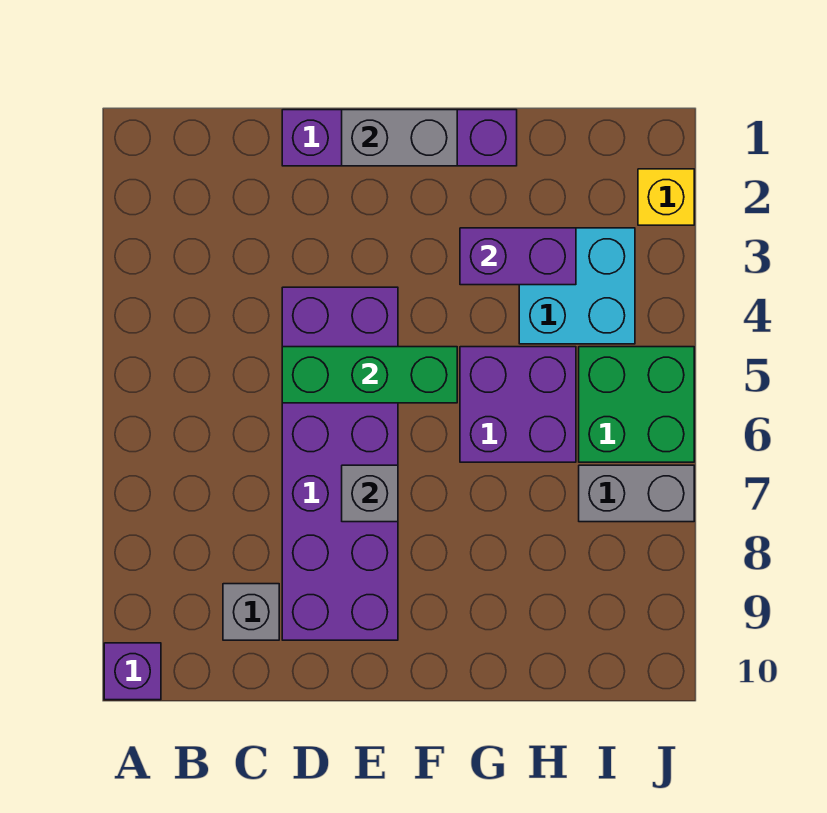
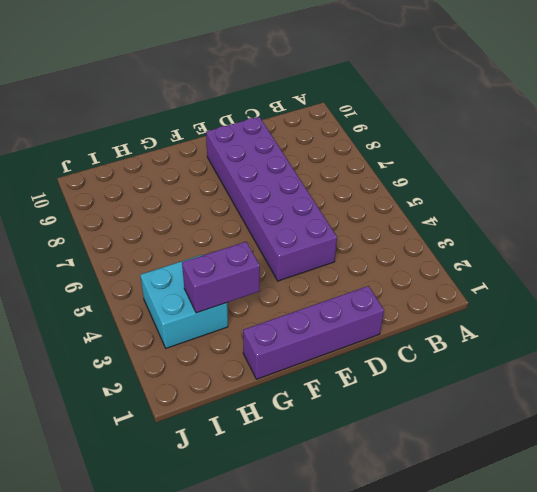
none -> purple 1x1 brick [104,643,161,700]
none -> grey 1x1 brick [223,584,279,640]
none -> purple 2x2 brick [460,347,576,462]

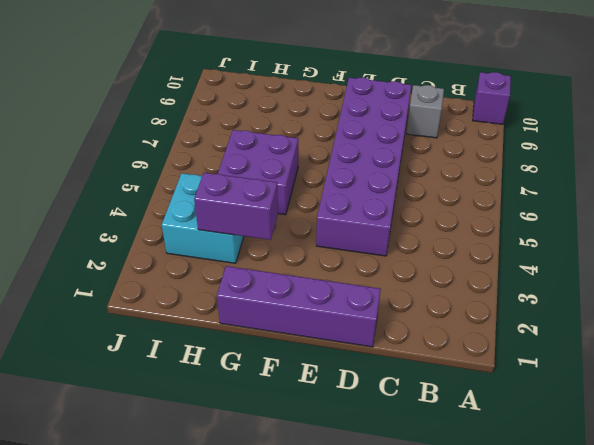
none -> green 2x2 brick [579,347,694,462]
none -> grey 1x2 brick [579,465,694,522]
none -> yellow 1x1 brick [638,169,694,225]

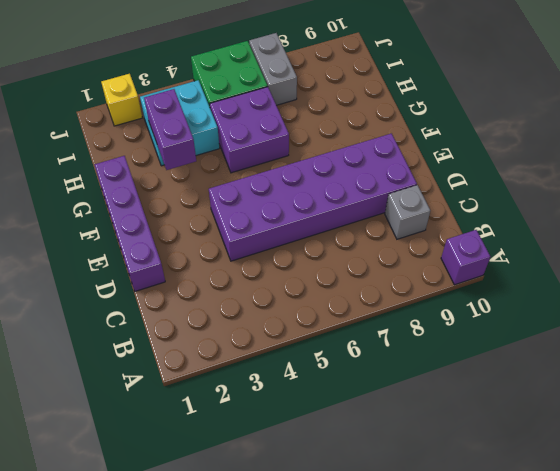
none -> green 1x3 brick [282,347,457,403]
none -> grey 1x2 brick [342,110,457,166]
none -> grey 1x1 brick [342,465,398,522]

